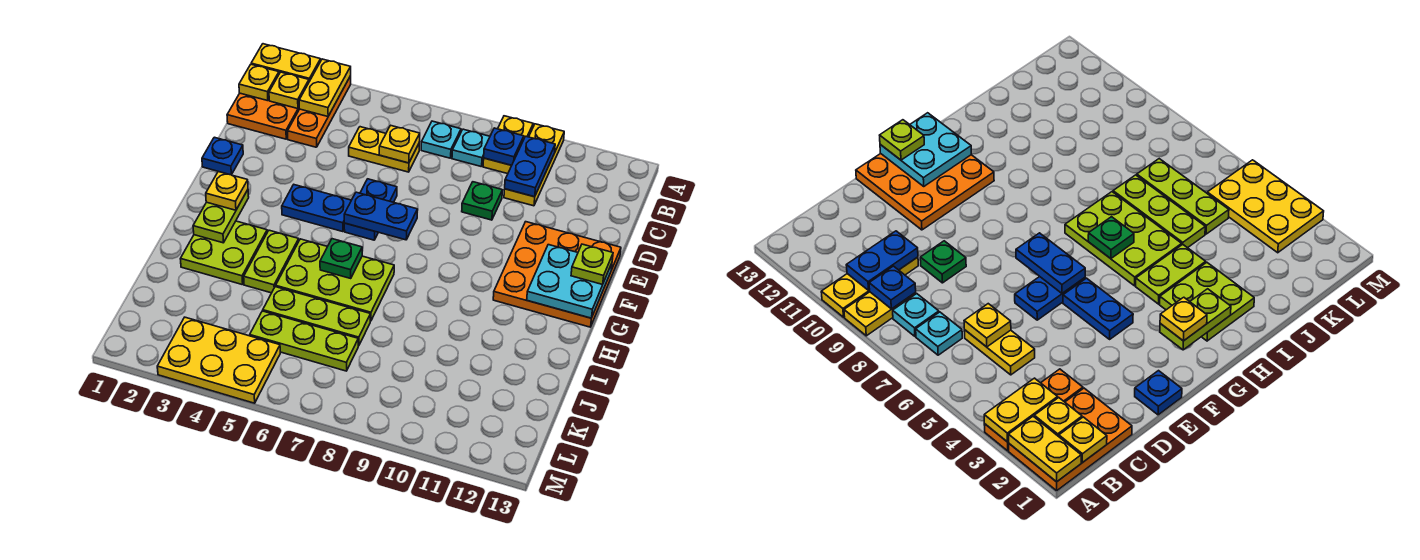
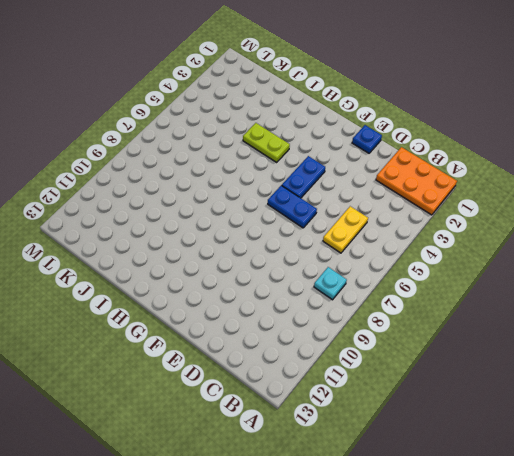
none -> orange 1x3 plate [288,76,351,147]
none -> yellow 1x2 plate [483,116,533,174]
none -> yellow 1x3 plate [504,124,564,206]
none -> cyan 1x1 plate [421,121,461,158]

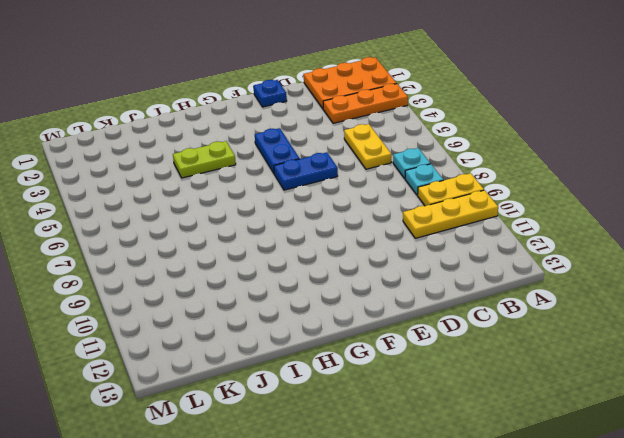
none -> green 1x1 plate [462,182,502,220]
none -> orange 3x3 plate [493,222,621,327]
none -> lime 2x2 plate [181,221,267,285]
none -> lime 2x3 plate [276,239,394,321]

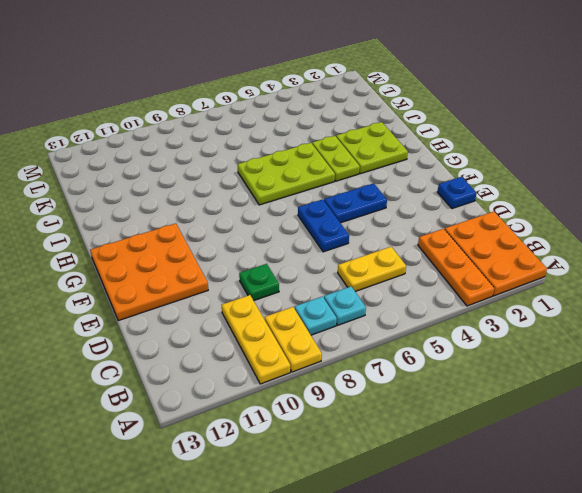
none -> lime 1x3 plate [263,287,370,346]
none -> lime 1x3 plate [250,311,358,371]
none -> yellow 2x3 plate [157,317,280,403]
none -> yellow 1x2 plate [251,44,321,82]

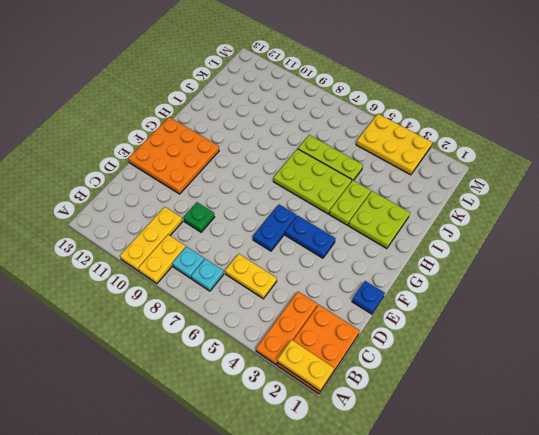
none -> lime 1x3 plate [250,311,358,371]
none -> yellow 1x2 plate [299,59,351,117]
none -> yellow 1x1 plate [239,64,279,101]
none -> yellow 1x1 plate [269,72,309,109]

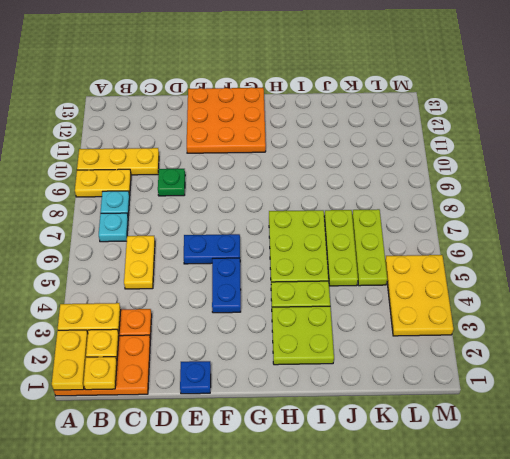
none -> blue 1x1 plate [484,128,524,166]
none -> blue 1x2 plate [505,136,555,197]
none -> yellow 1x1 plate [379,125,420,163]
none -> blue 1x2 plate [344,192,418,240]

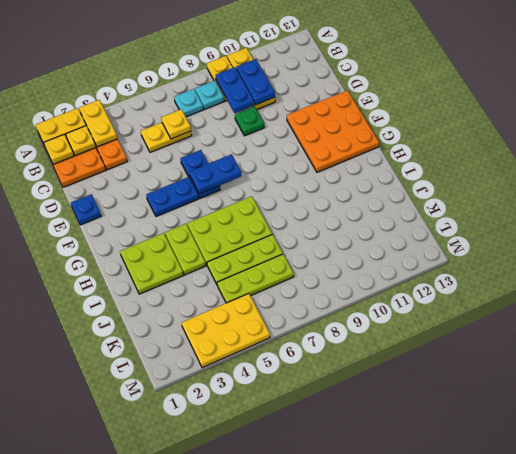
blue 1x2 plate [216,67,254,113] -> blue 1x1 plate [484,128,524,166]
none -> cyan 2x2 plate [527,245,612,318]
none -> lime 1x2 plate [193,190,249,243]
none -> green 1x1 plate [320,239,362,278]
none -> lime 1x1 plate [571,244,613,285]

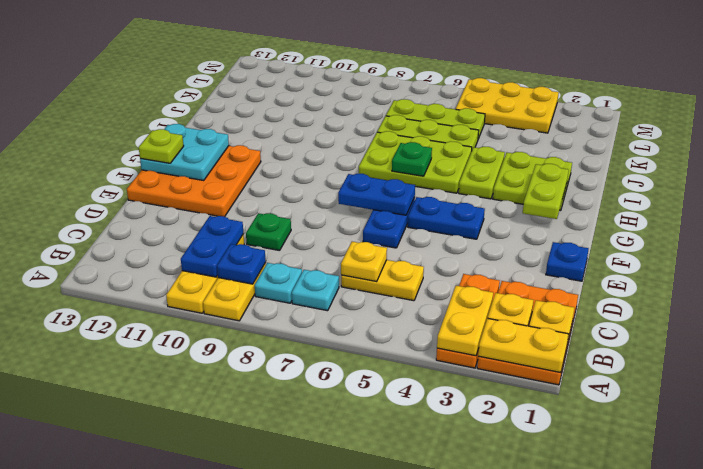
none -> yellow 1x1 plate [206,172,248,210]

